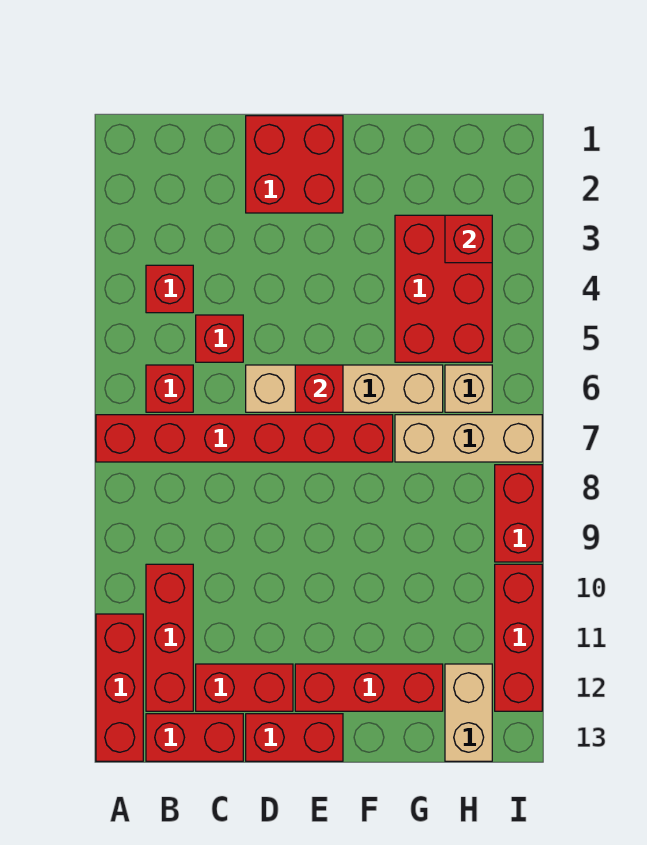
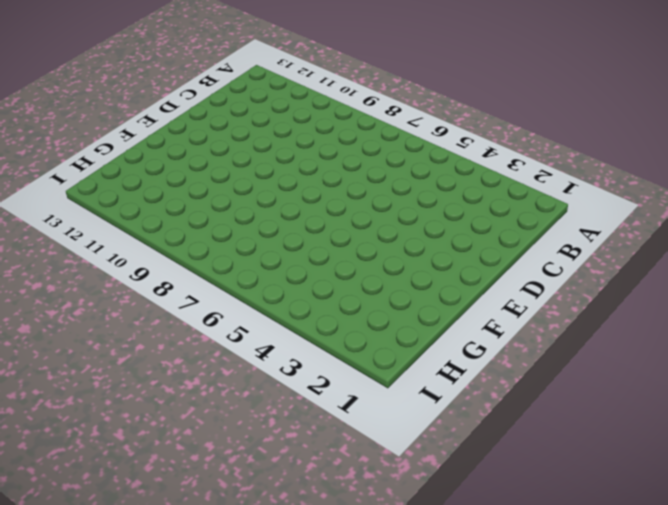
none -> red 1x6 brick [96,415,393,462]
none -> red 1x3 brick [96,614,143,761]
none -> red 1x1 brick [146,265,193,313]

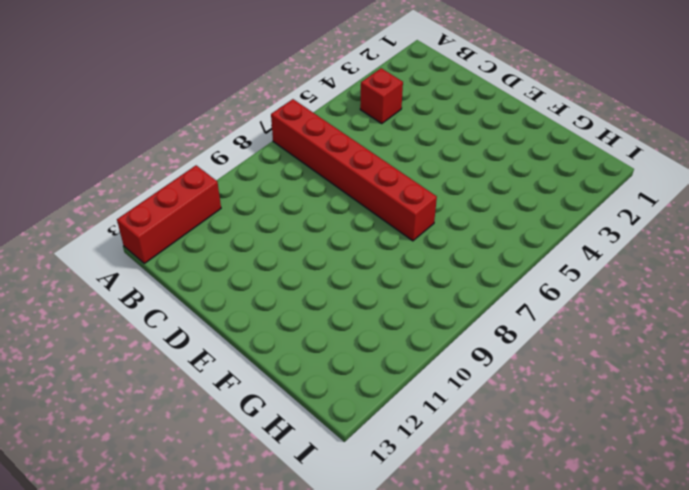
none -> red 1x1 brick [146,365,193,412]
none -> red 1x3 brick [146,564,193,711]
none -> red 1x2 brick [146,714,243,761]

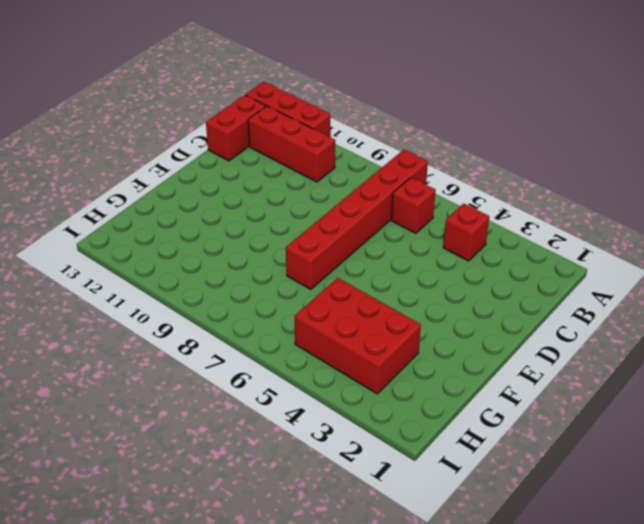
none -> red 1x1 brick [196,315,243,362]
none -> red 1x2 brick [196,664,293,711]
none -> red 2x2 brick [246,116,343,213]

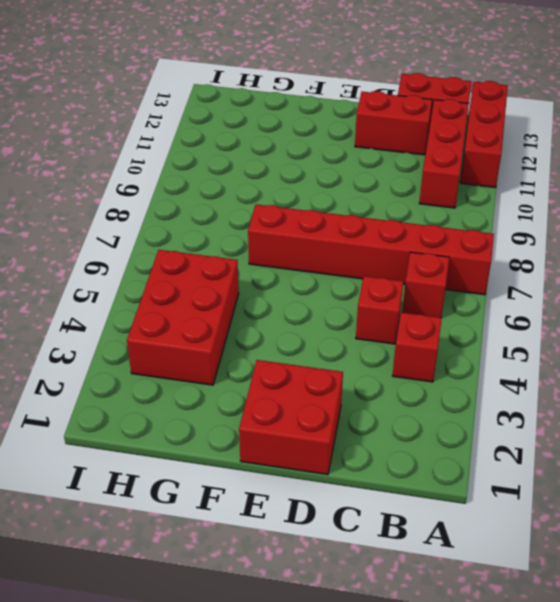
none -> tan 1x4 brick [246,365,443,412]
none -> red 1x2 brick [246,714,343,761]
none -> red 1x3 brick [295,664,443,711]

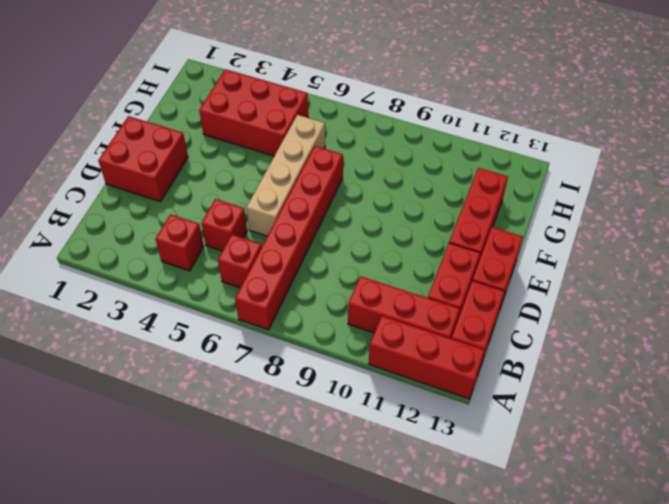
none -> tan 1x3 brick [395,415,542,462]
none -> tan 1x1 brick [445,365,492,412]
none -> tan 1x2 brick [445,664,492,761]

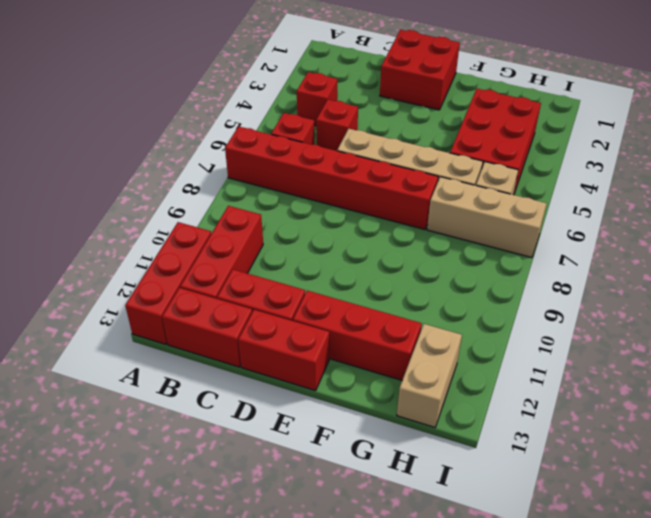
none -> red 1x2 brick [495,465,542,562]
none -> red 1x3 brick [495,564,542,711]
none -> red 1x1 brick [295,365,343,412]

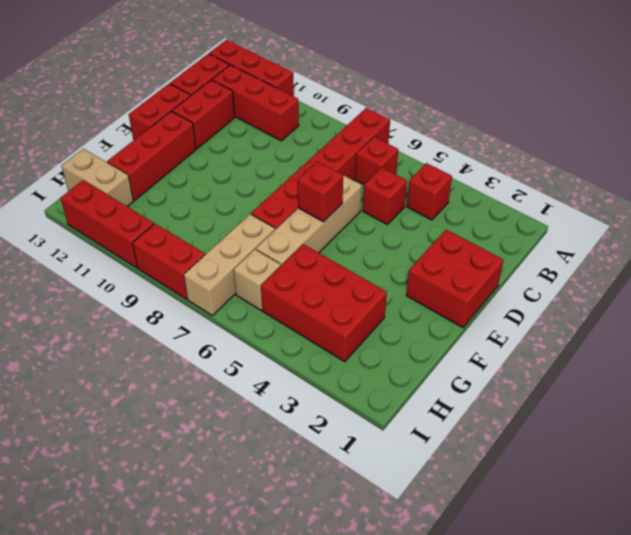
none -> red 1x1 brick [445,215,492,263]

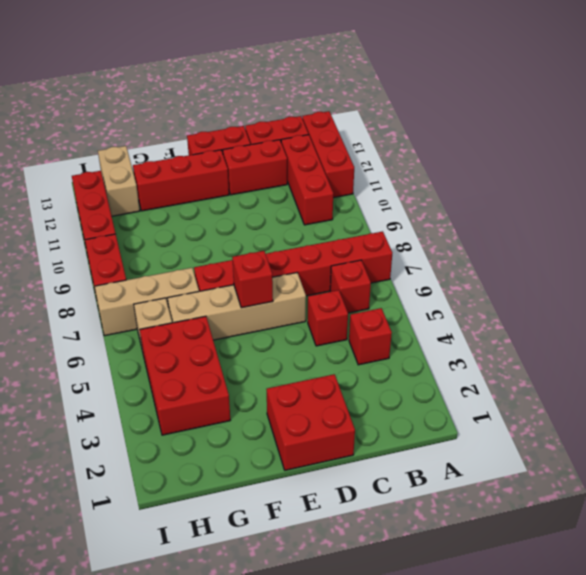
none -> red 1x1 brick [445,215,492,263]

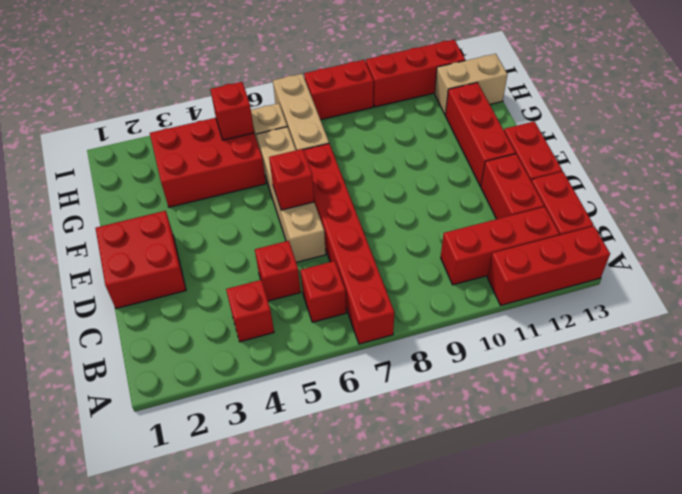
red 1x1 brick [210,82,254,140] -> red 1x1 brick moved to [445,215,492,263]

